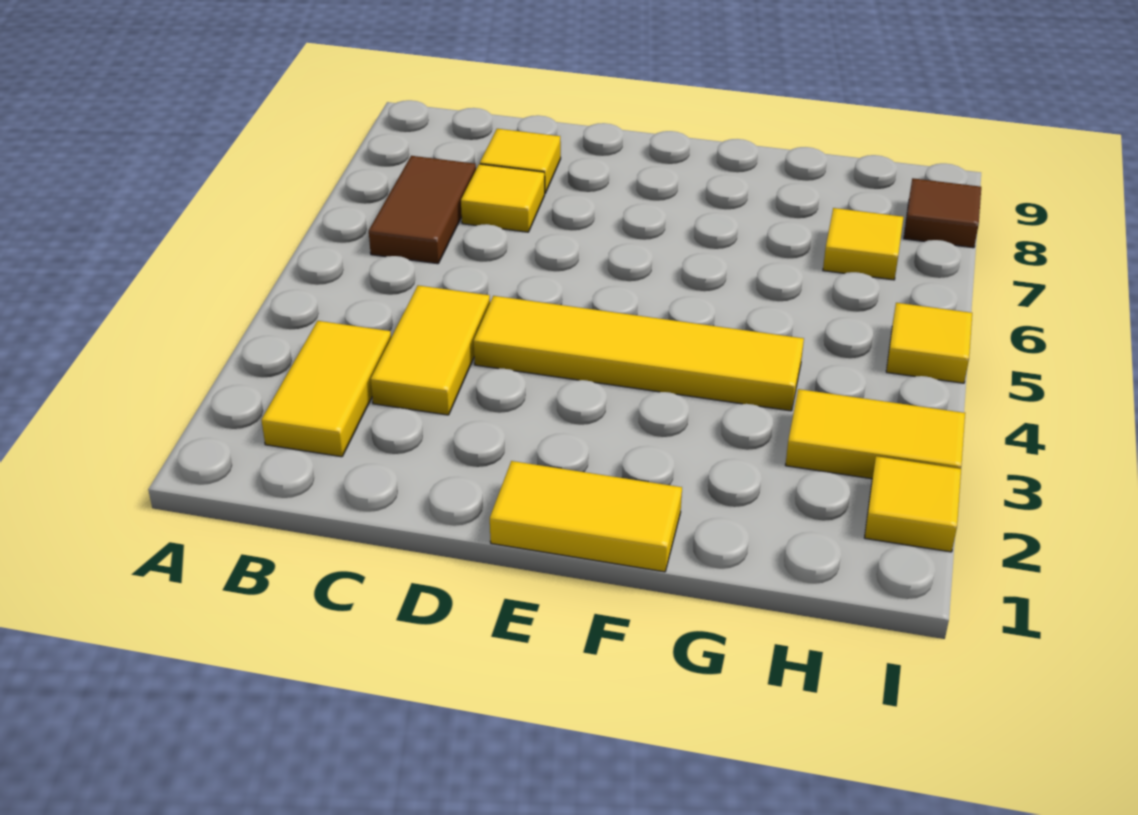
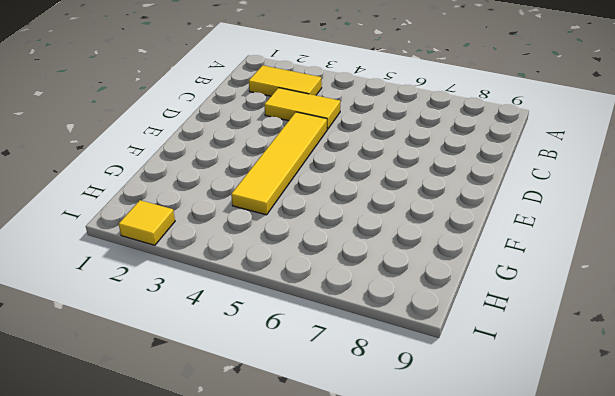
none -> brown 1x2 tile [369,156,476,264]
none -> yellow 1x1 tile [461,164,545,232]
none -> yellow 1x1 tile [480,129,561,193]

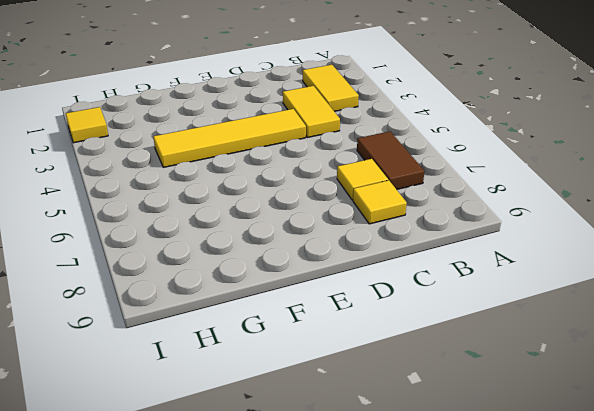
none -> yellow 1x2 tile [490,461,682,572]
none -> yellow 1x2 tile [786,389,965,479]
none -> yellow 1x1 tile [823,208,903,280]

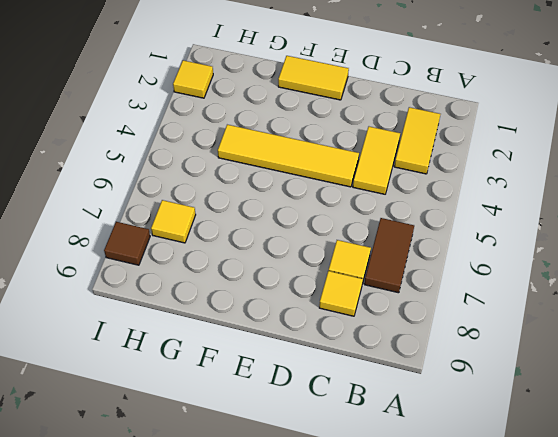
none -> yellow 1x2 tile [786,389,965,479]
none -> yellow 1x1 tile [886,303,972,383]

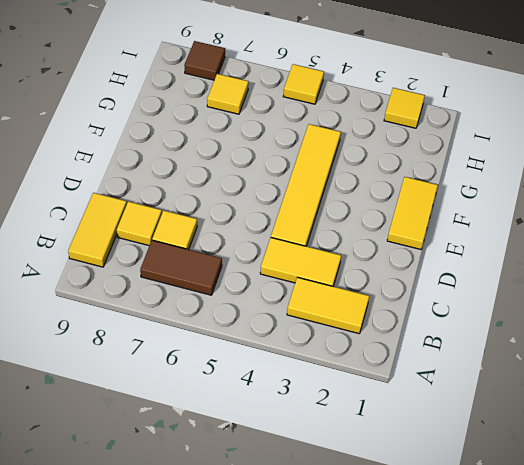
yellow 1x2 tile [68,193,127,267] -> yellow 1x2 tile moved to [786,389,965,479]

